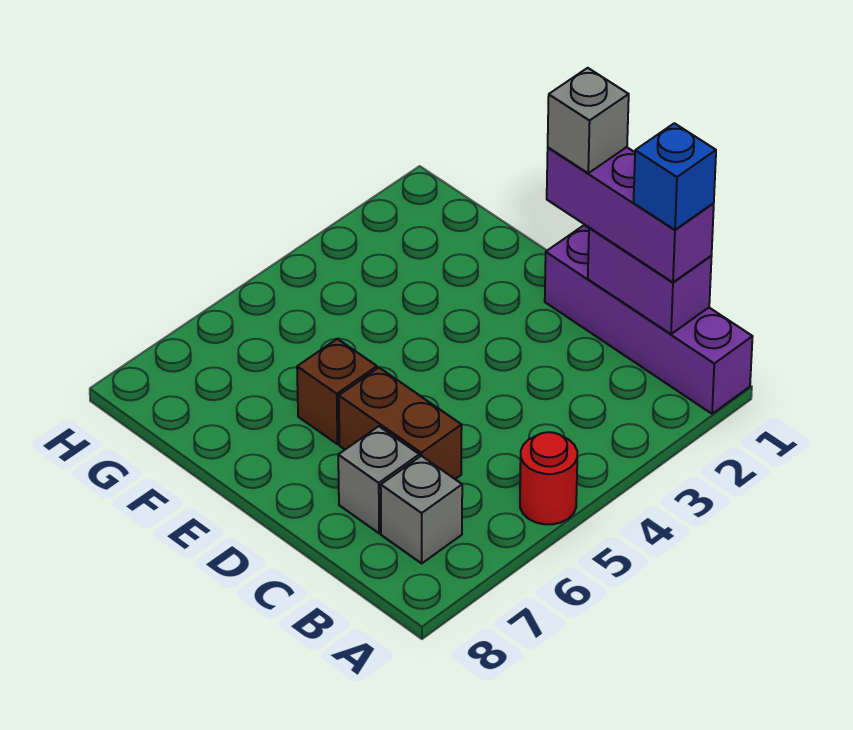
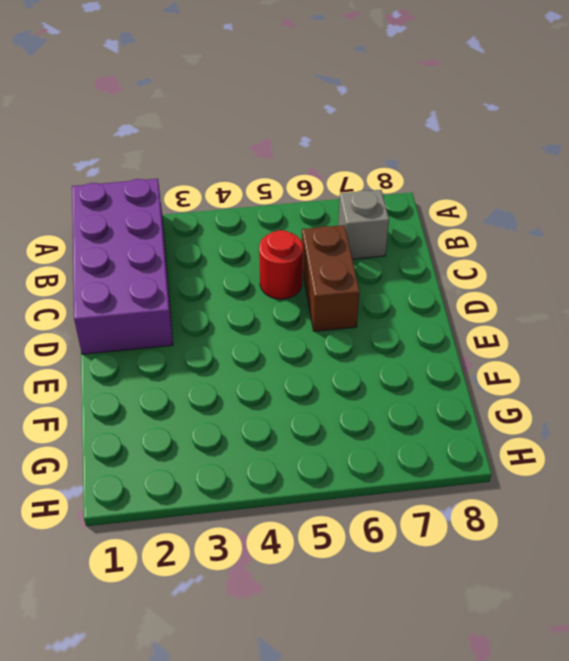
purple 2x4 brick [72,179,173,354] -> purple 1x4 brick [545,225,753,414]
red 1x1 round brick [259,230,303,299] -> red 1x1 round brick moved to [520,432,577,524]
none -> grey 1x1 brick [338,426,419,533]
none -> brown 1x1 brick [297,339,377,444]

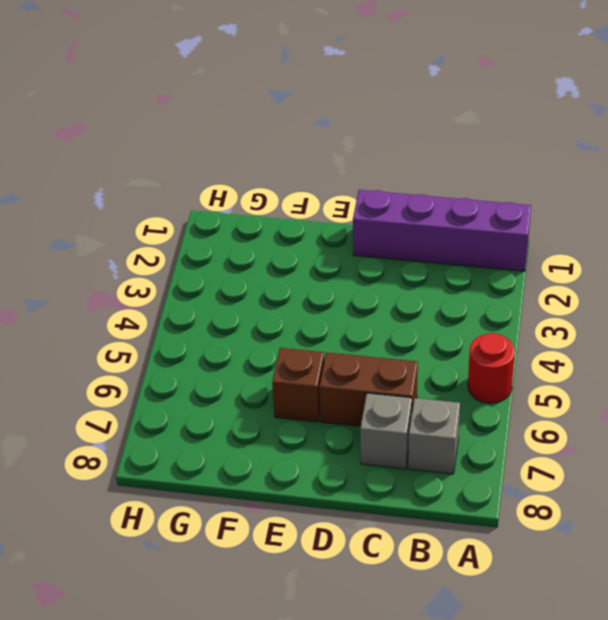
none -> purple 1x2 brick [588,228,712,334]
none -> purple 1x3 brick [547,147,714,282]

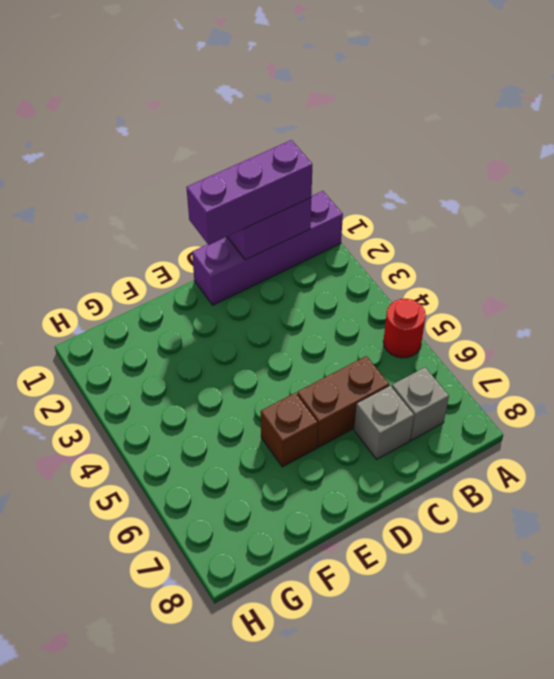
none -> blue 1x1 brick [634,123,716,230]
none -> grey 1x1 brick [548,68,629,173]

